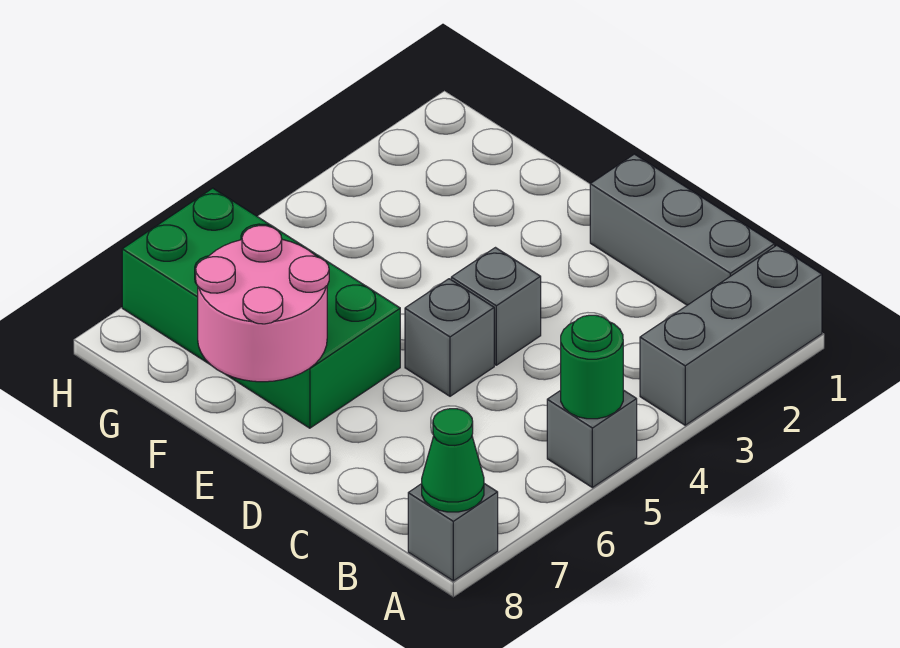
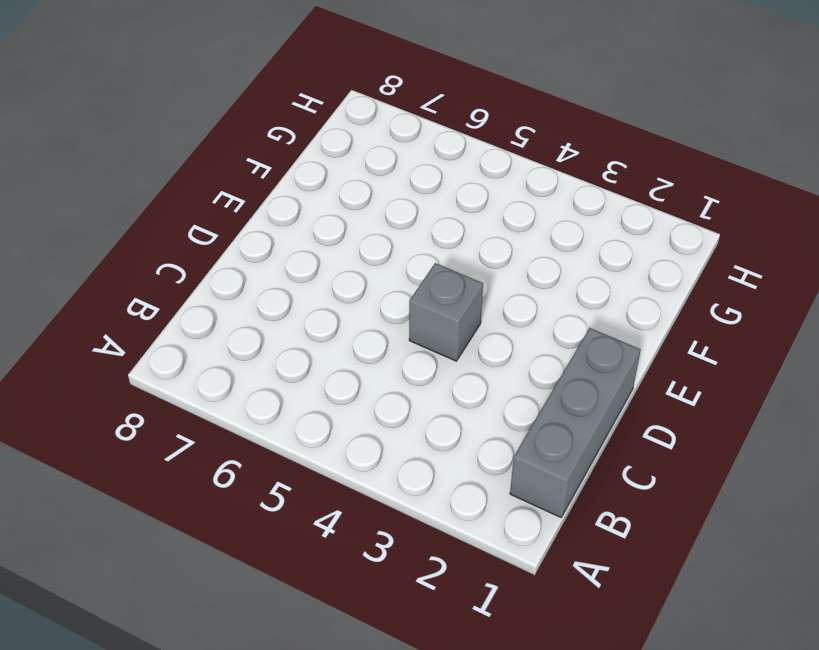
none -> grey 1x3 brick [640,245,822,425]
none -> grey 1x1 brick [547,390,637,488]

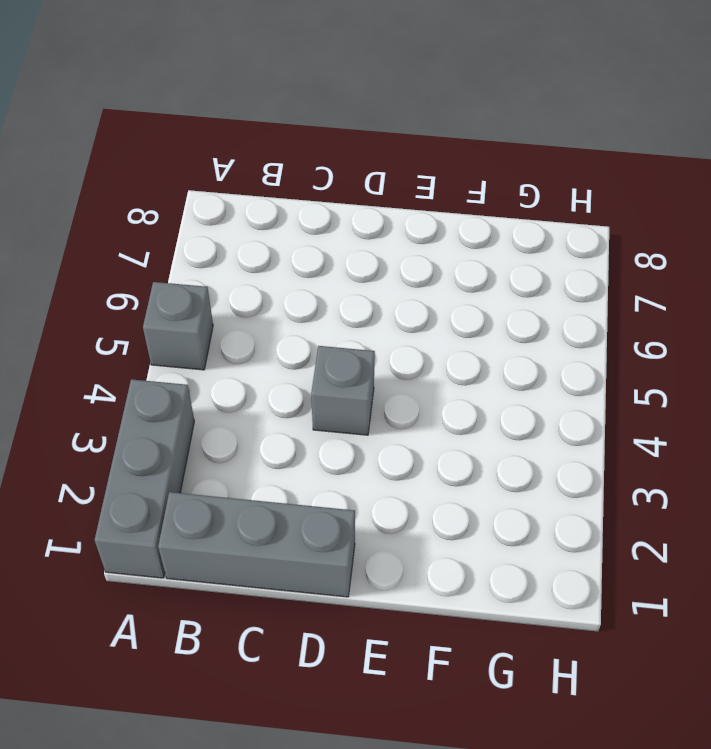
none -> grey 1x1 brick [408,484,498,581]
none -> grey 1x1 brick [405,279,494,396]

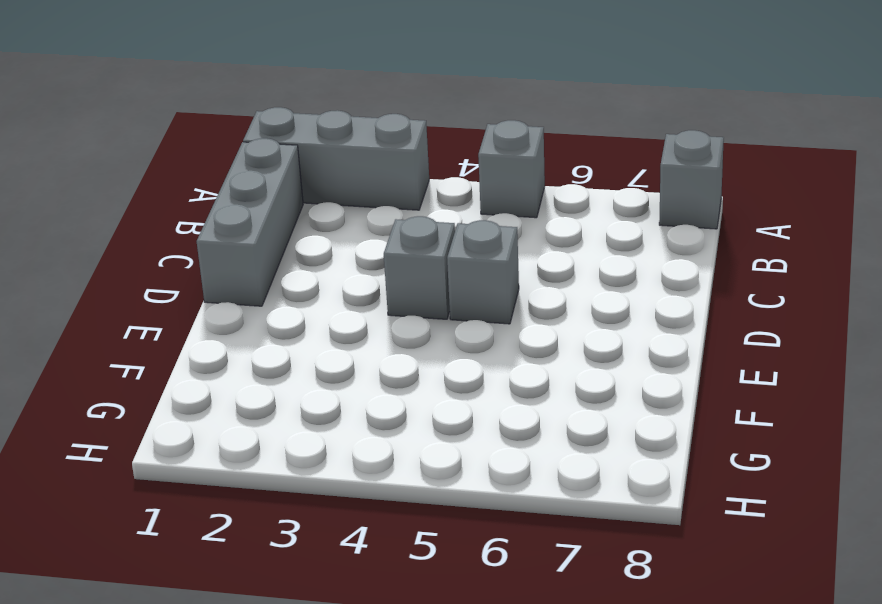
none -> green 2x4 brick [122,188,400,428]
none -> green 1x1 round brick [561,315,623,419]

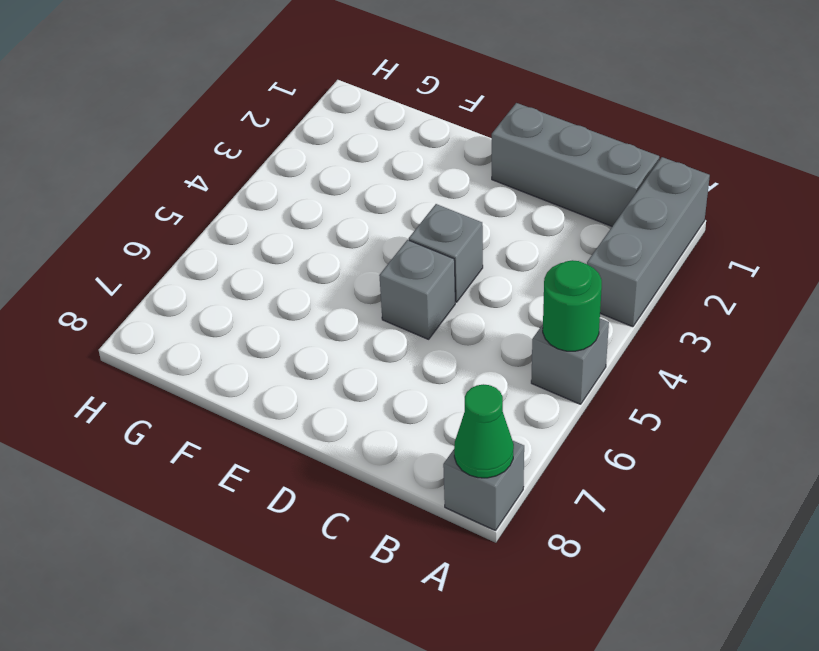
none -> green 2x4 brick [122,188,400,428]
none -> pink 2x2 round brick [196,226,329,382]

